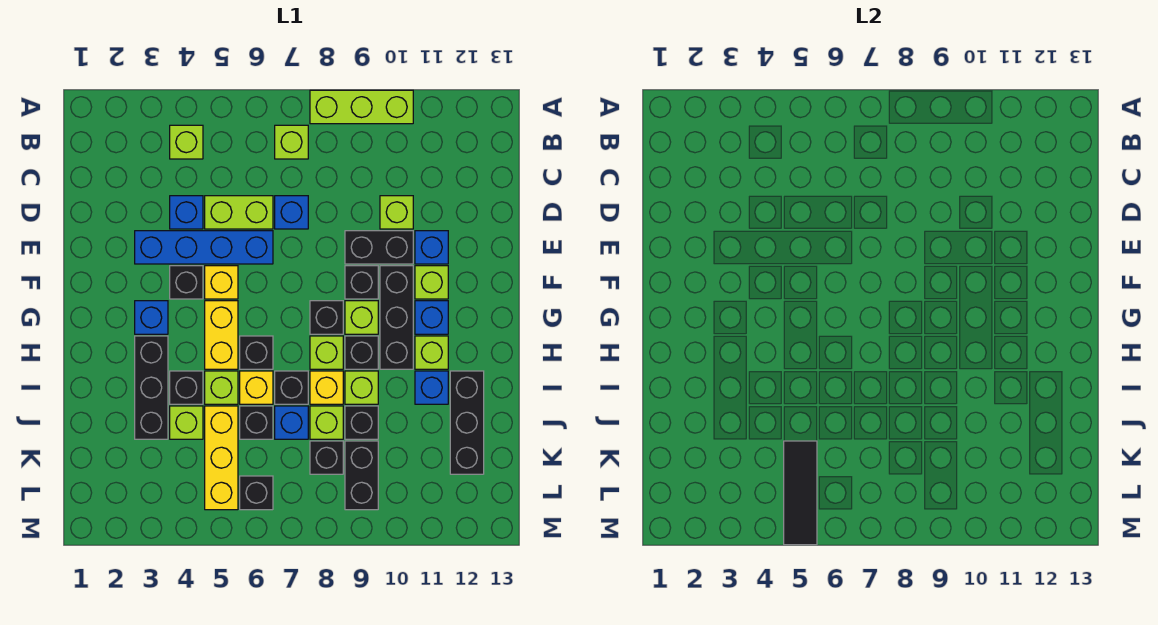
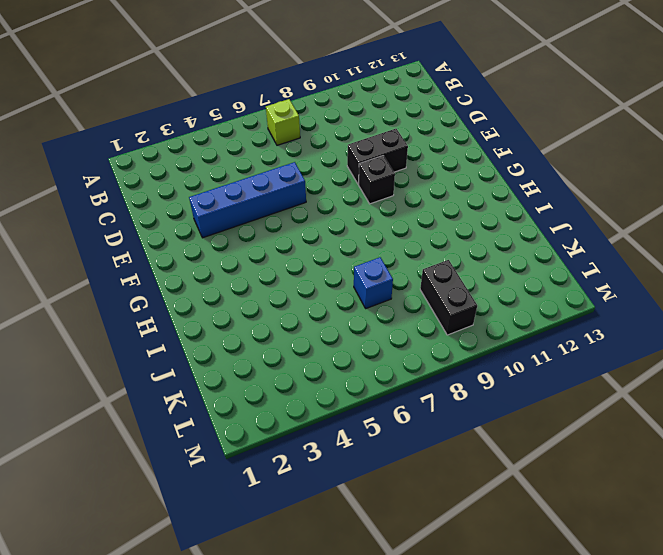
none -> lime 1x3 brick [310,90,413,124]
none -> lime 1x1 brick [170,125,203,159]
none -> blue 1x1 brick [170,196,203,229]
none -> lime 1x2 brick [205,196,273,229]

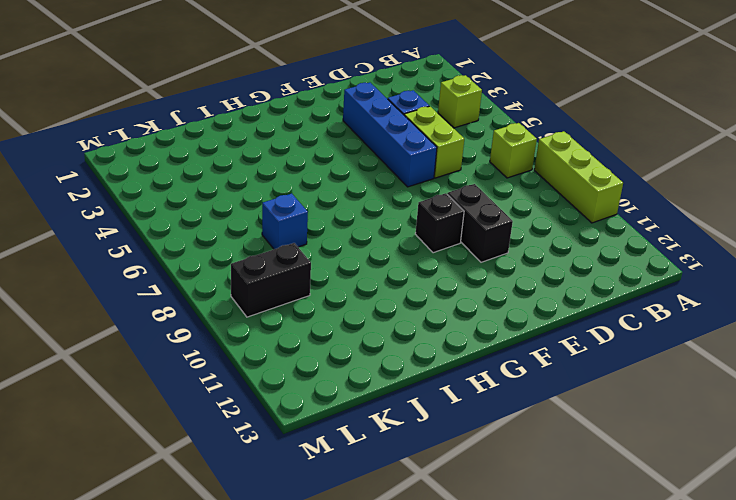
none -> blue 1x1 brick [275,196,308,229]
none -> lime 1x1 brick [380,196,413,229]
none -> blue 1x1 brick [415,231,448,264]
none -> black 1x1 brick [170,266,203,299]

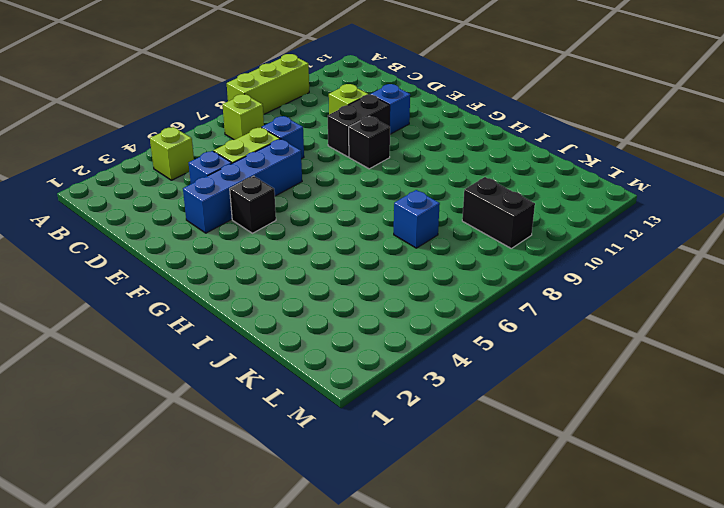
none -> yellow 1x1 brick [205,266,238,299]
none -> black 1x3 brick [380,266,413,369]
none -> lime 1x1 brick [415,266,448,299]
none -> blue 1x1 brick [135,301,168,334]

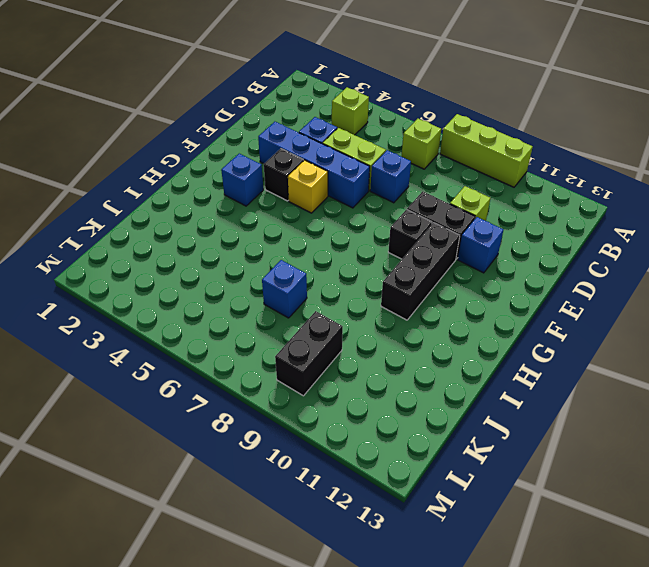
none -> lime 1x1 brick [415,266,448,299]
none -> yellow 1x2 brick [205,301,238,369]
none -> black 1x1 brick [310,301,343,334]
none -> lime 1x1 brick [345,301,378,334]

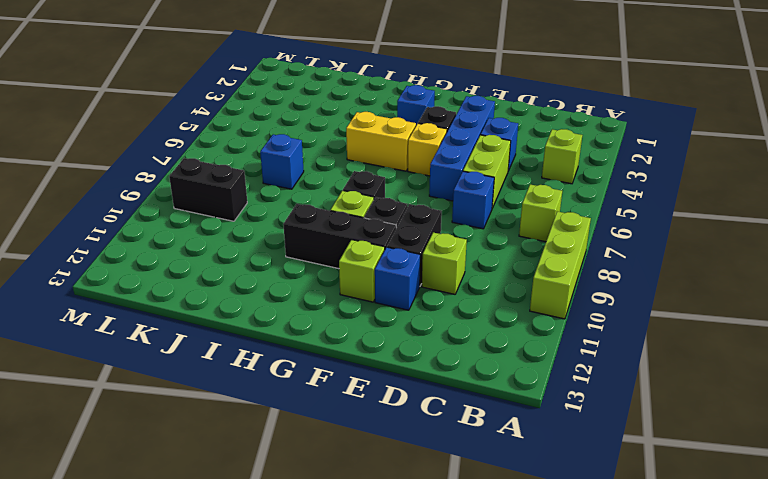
none -> blue 1x1 brick [415,301,448,334]
none -> black 1x3 brick [135,336,168,439]
none -> black 1x1 brick [240,336,273,369]
none -> lime 1x1 brick [310,336,343,369]

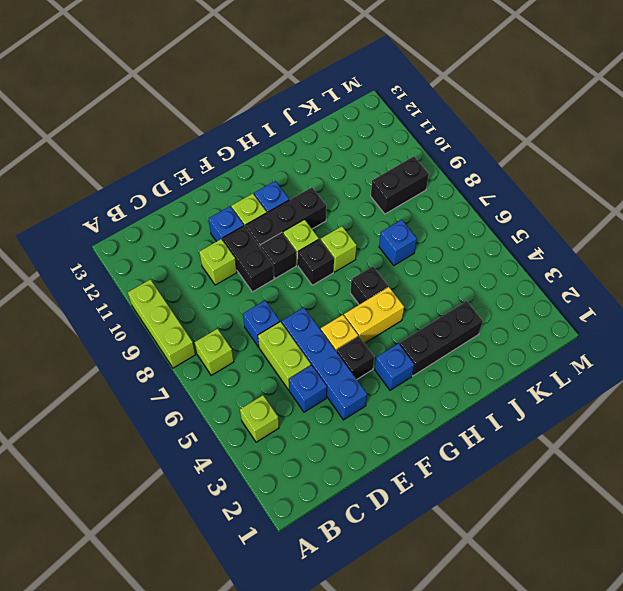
none -> black 1x1 brick [345,336,378,369]
none -> lime 1x1 brick [415,336,448,369]
none -> black 1x1 brick [170,371,203,404]
none -> lime 1x1 brick [205,371,238,404]

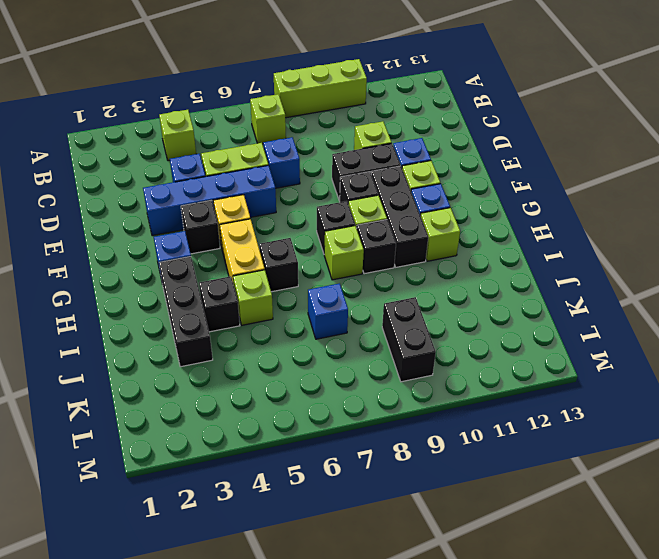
none -> yellow 1x1 brick [240,371,273,404]
none -> black 1x1 brick [275,371,308,404]
none -> yellow 1x1 brick [310,371,343,404]
none -> lime 1x1 brick [345,371,378,404]

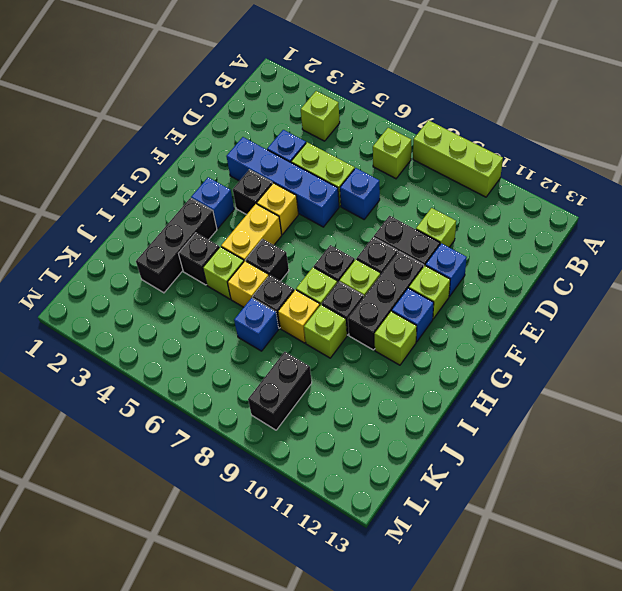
none -> blue 1x1 brick [415,371,448,404]
none -> black 1x3 brick [450,371,484,474]
none -> lime 1x1 brick [170,406,203,439]
none -> yellow 1x3 brick [205,406,238,510]

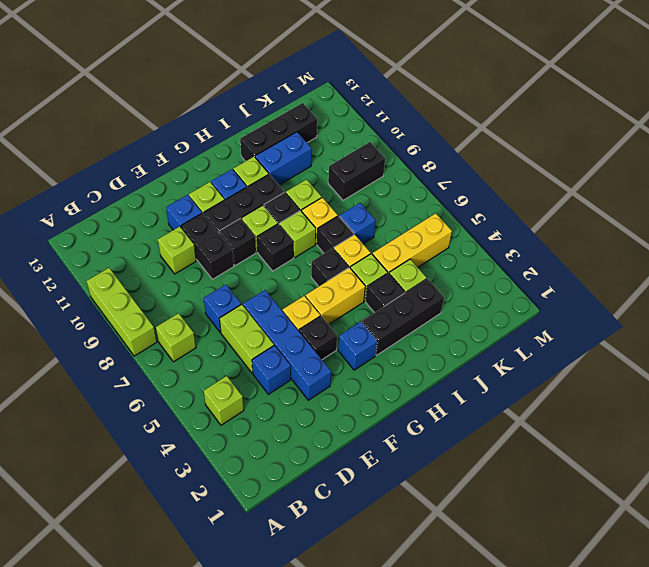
blue 1x2 brick [255,132,312,185] -> blue 1x1 brick [415,371,448,404]
none -> black 1x1 brick [240,406,273,439]
none -> lime 1x1 brick [310,406,343,439]
none -> black 1x1 brick [345,406,378,439]
none -> black 1x1 brick [310,441,343,474]

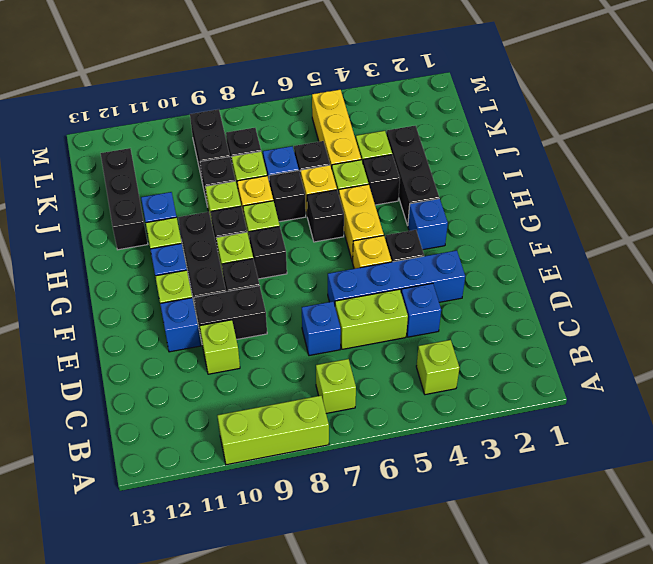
none -> black 1x1 brick [240,476,273,510]
none -> black 1x3 tile [784,441,817,545]

